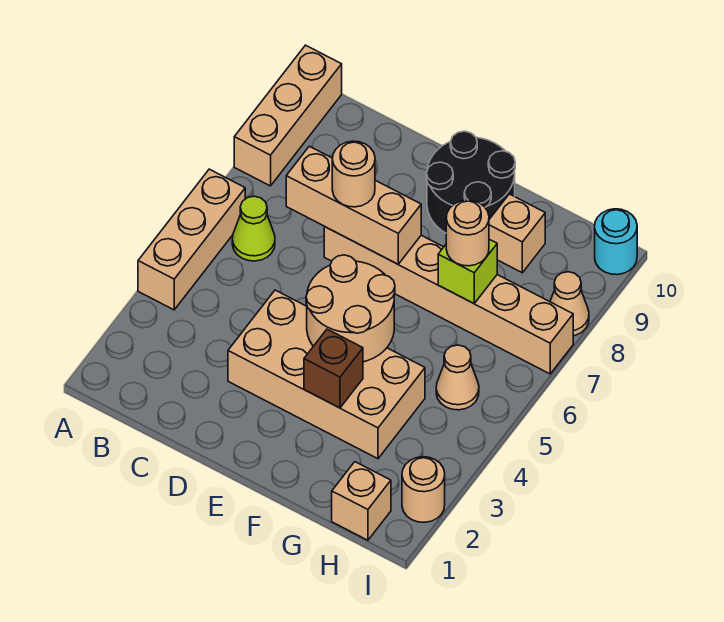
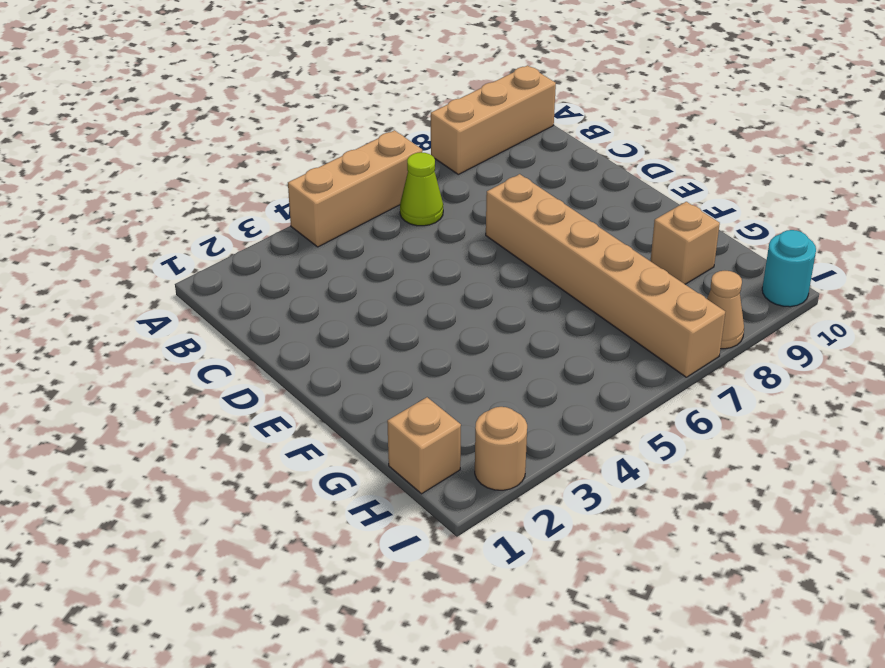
none -> tan 2x4 brick [228,290,425,459]
none -> black 2x2 round brick [426,131,515,233]
none -> tan 1x1 cone [436,345,479,410]

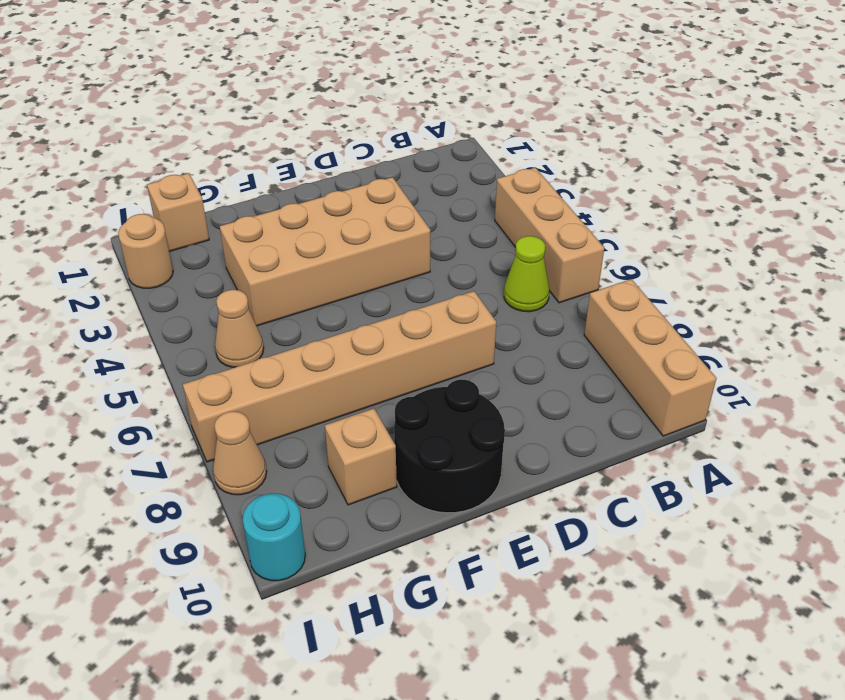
none -> tan 1x3 brick [286,146,421,264]
none -> tan 2x2 round brick [306,255,395,362]
none -> brown 1x1 brick [304,329,363,408]

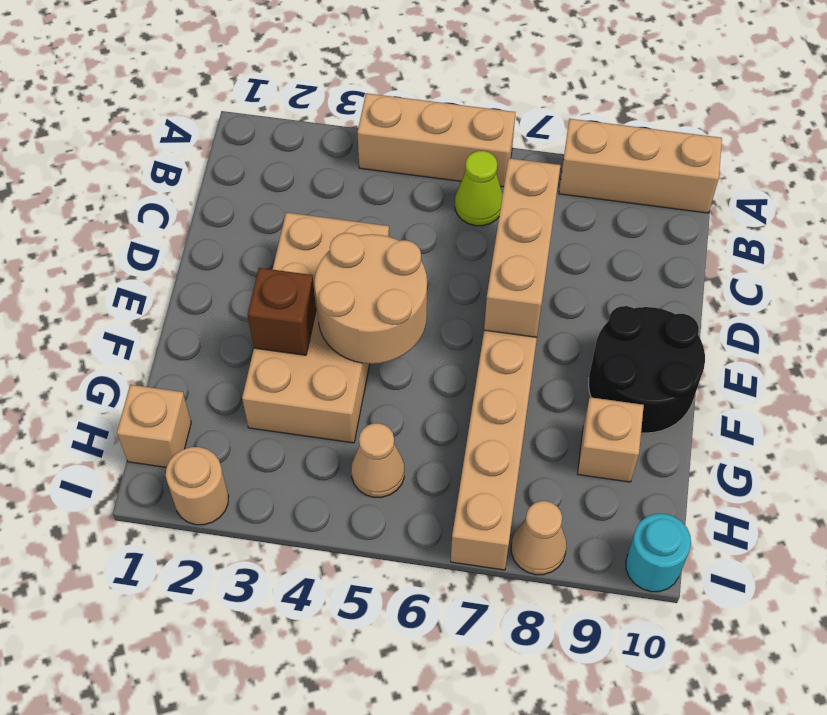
none -> lime 1x1 brick [438,239,497,303]
none -> tan 1x1 round brick [332,141,375,207]
none -> tan 1x1 round brick [446,200,489,266]

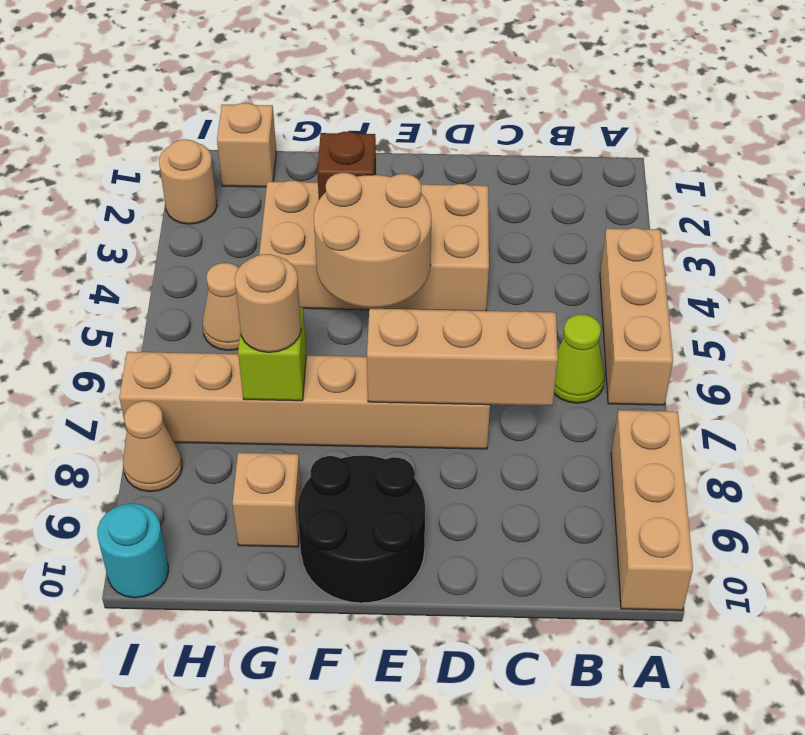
none -> tan 1x1 round brick [332,141,375,207]

